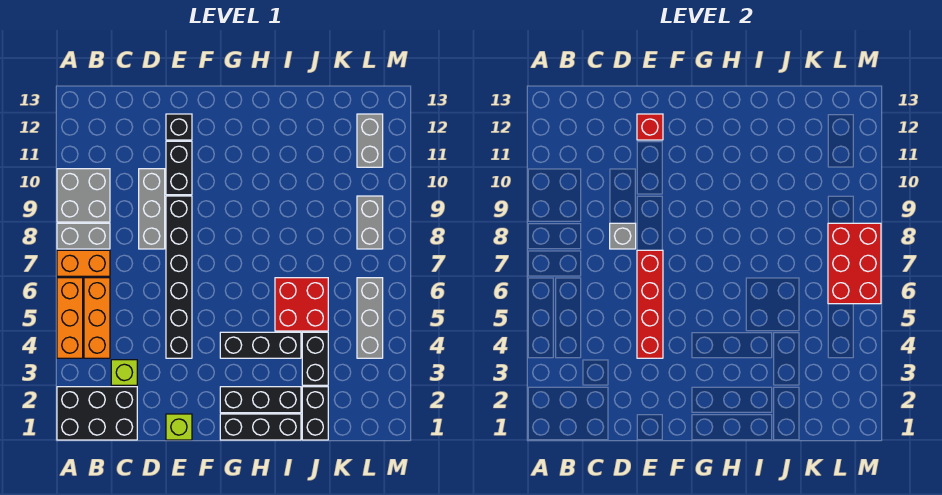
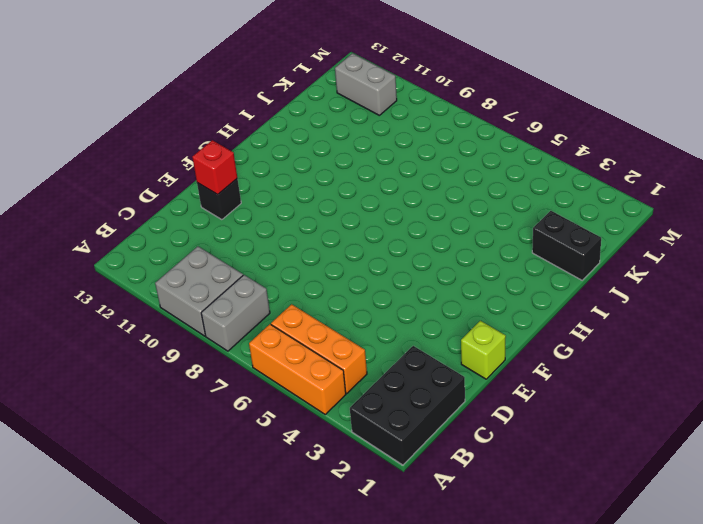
none -> orange 1x2 brick [57,250,110,276]
none -> lime 1x1 brick [111,360,137,385]
none -> grey 1x3 brick [139,169,165,249]

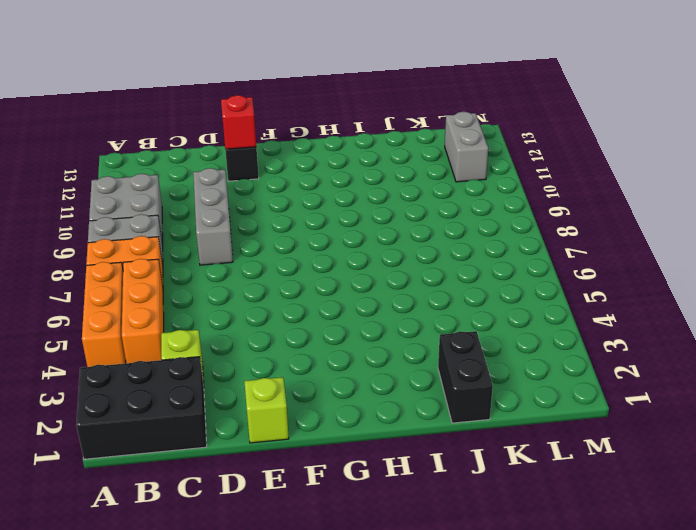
none -> black 1x6 brick [166,196,192,358]
none -> black 1x2 brick [166,141,192,195]
none -> black 1x3 brick [220,414,301,440]

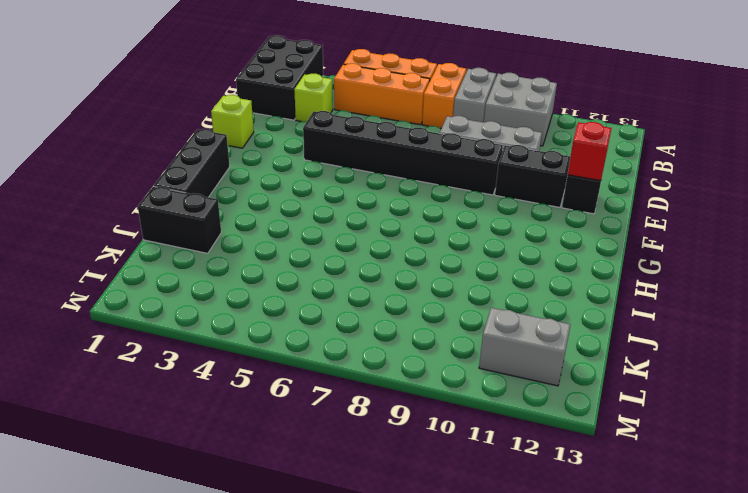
none -> black 1x3 brick [220,387,301,413]
none -> black 1x3 brick [220,332,301,358]
none -> red 2x2 brick [275,278,328,331]

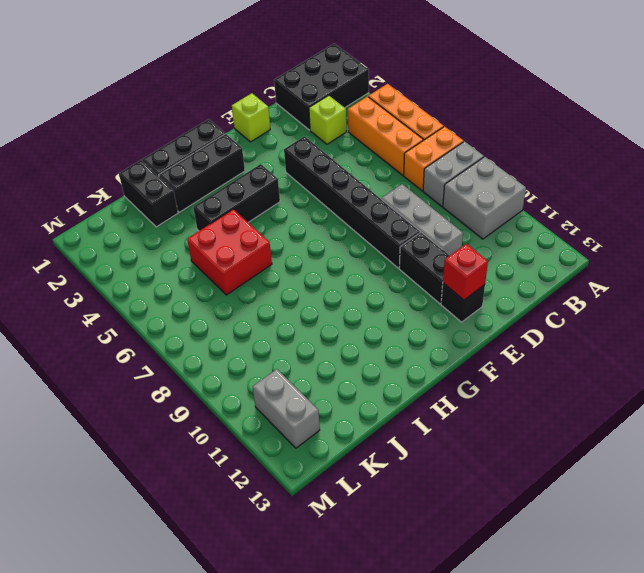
none -> black 1x2 brick [302,332,328,385]
none -> grey 1x3 brick [357,278,383,358]
none -> grey 1x2 brick [357,196,383,249]

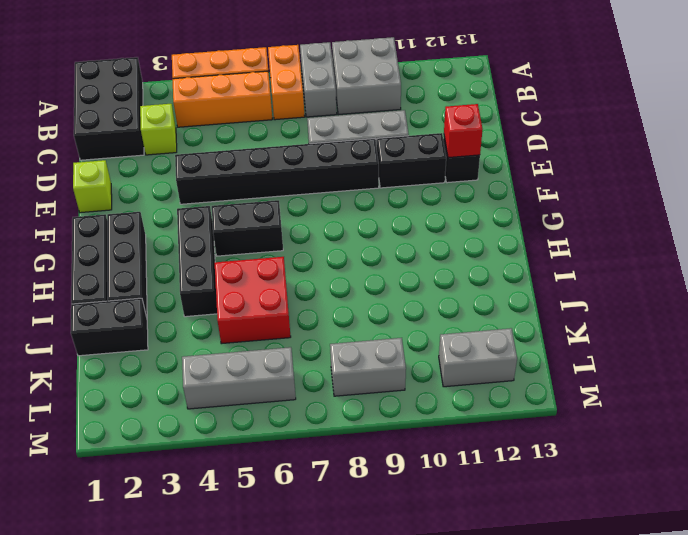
black 1x2 brick [212,200,283,256] -> black 1x2 brick moved to [302,332,328,385]
none -> grey 1x1 brick [610,223,636,249]
none -> red 1x4 brick [637,250,663,358]
none -> red 2x3 brick [828,223,881,304]

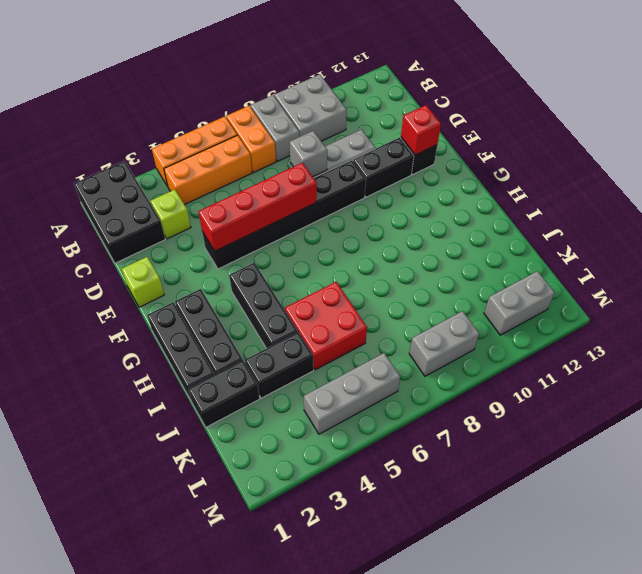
none -> red 2x3 brick [828,223,881,304]

